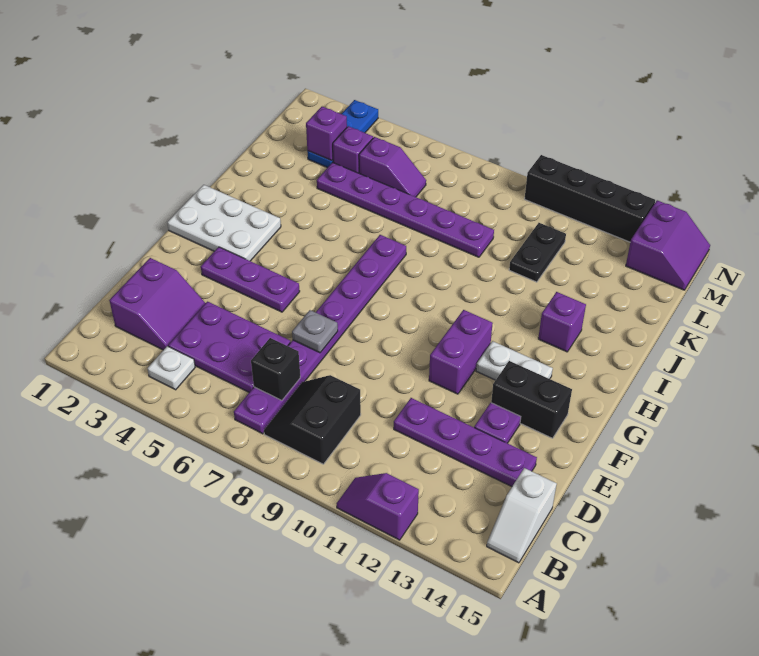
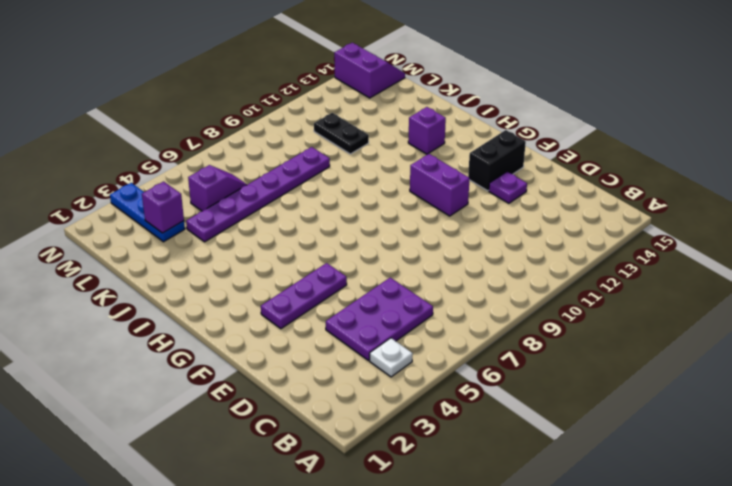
none -> purple 1x2 slope [336,473,419,540]
none -> purple 1x8 plate [234,235,406,434]
none -> black 2x2 slope [264,375,361,464]

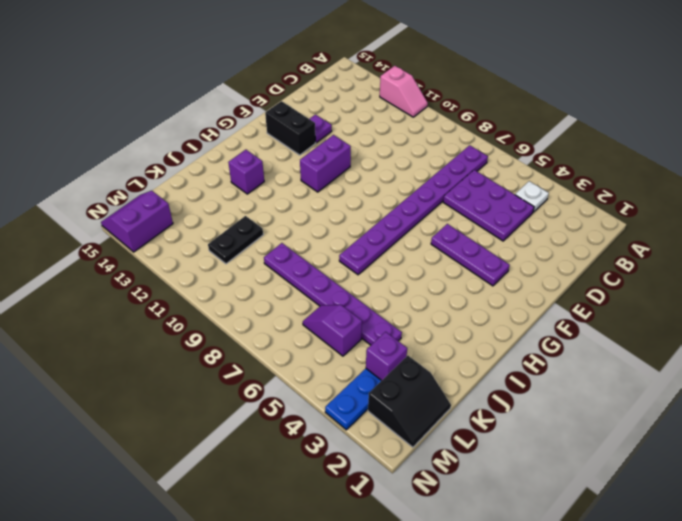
pink 1x2 slope [380,66,428,117] -> purple 1x2 slope [336,473,419,540]
black 2x2 slope [368,356,451,447] -> black 2x2 slope moved to [264,375,361,464]
none -> white 1x2 slope [487,468,557,563]
none -> purple 2x2 slope [109,258,205,350]
none -> purple 1x4 plate [394,398,537,487]

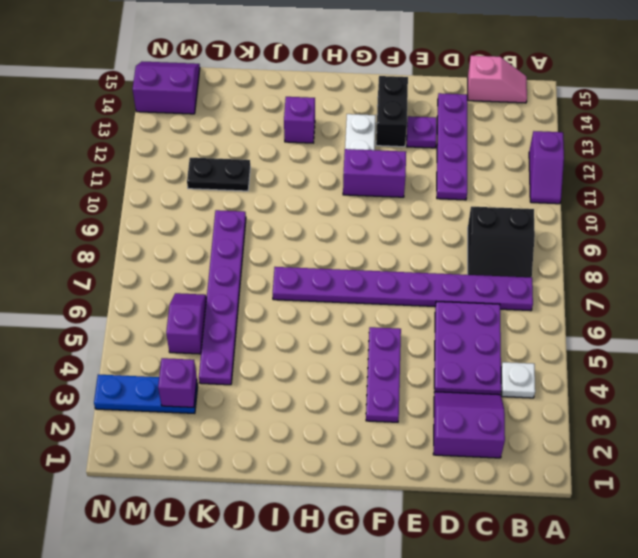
pink 1x2 slope [468,56,527,103] -> white 1x2 slope [487,468,557,563]
none -> white 2x3 plate [167,185,281,261]
none -> purple 1x1 brick [333,126,373,173]
none -> black 1x4 brick [525,155,655,242]

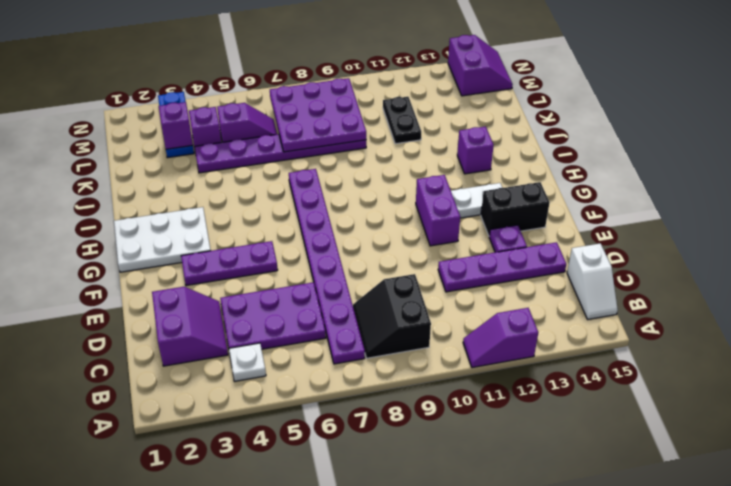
purple 3x3 plate [270,78,366,152] -> none
none -> black 1x4 brick [525,155,655,242]
none -> black 1x1 brick [251,338,300,400]
none -> grey 1x1 plate [292,310,338,353]

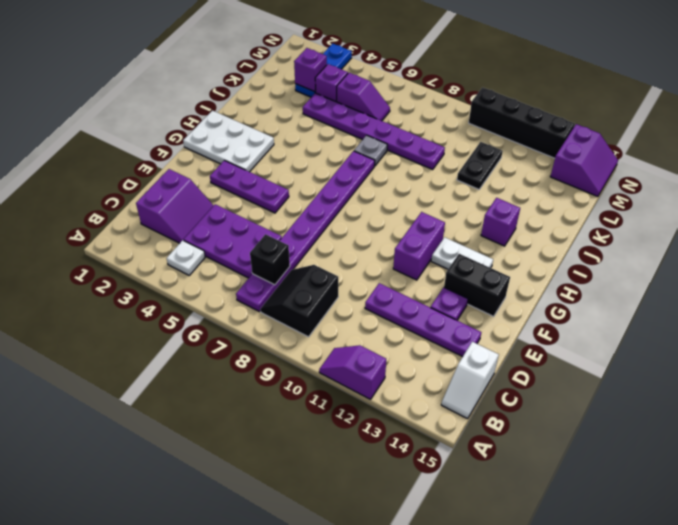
grey 1x1 plate [354,135,387,166] -> grey 1x1 plate moved to [292,310,338,353]

